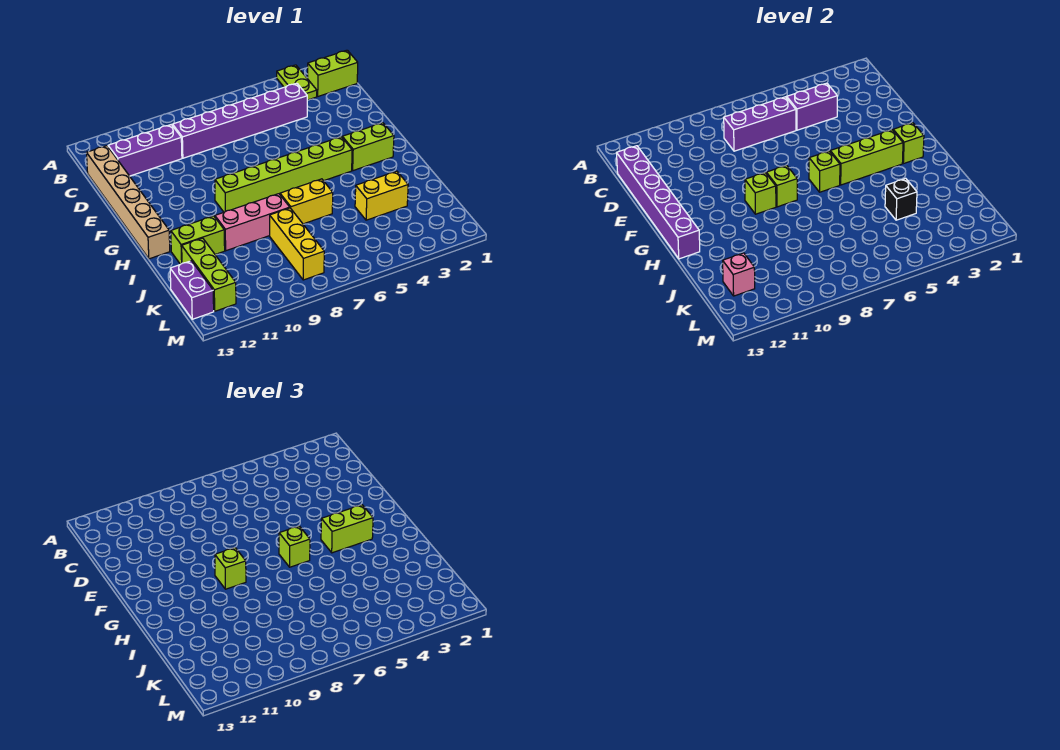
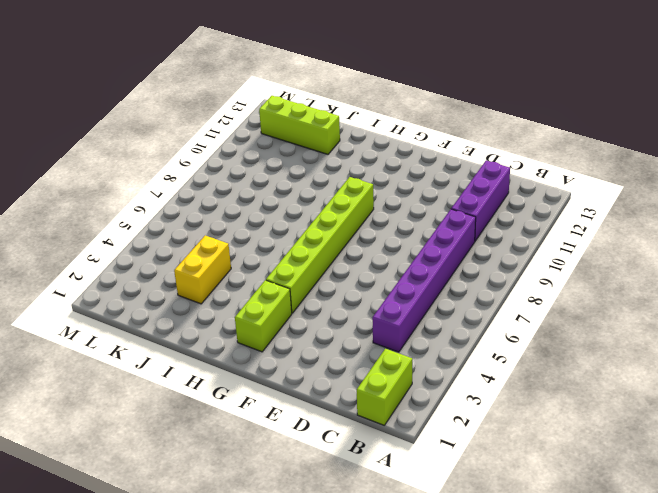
none -> lime 1x2 plate [277,65,317,100]
none -> tan 1x6 brick [87,146,170,259]
none -> yellow 1x2 brick [280,179,333,224]

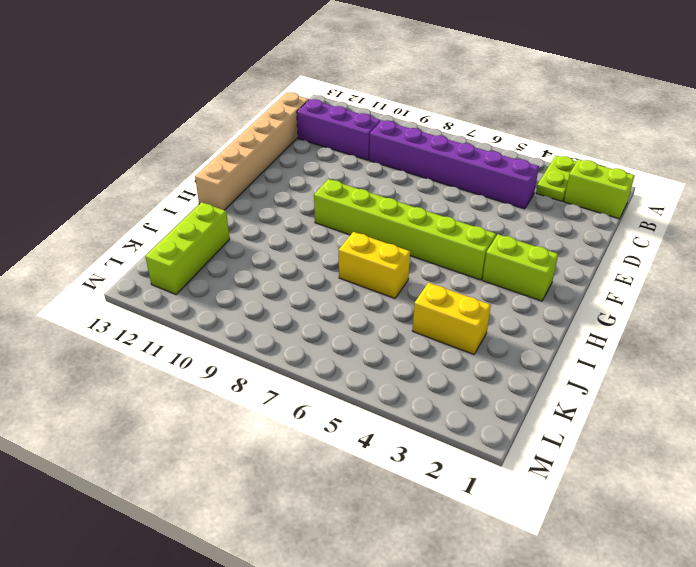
none -> pink 1x3 brick [215,194,290,251]
none -> lime 1x2 brick [171,216,225,264]
none -> yellow 1x3 brick [270,208,324,280]

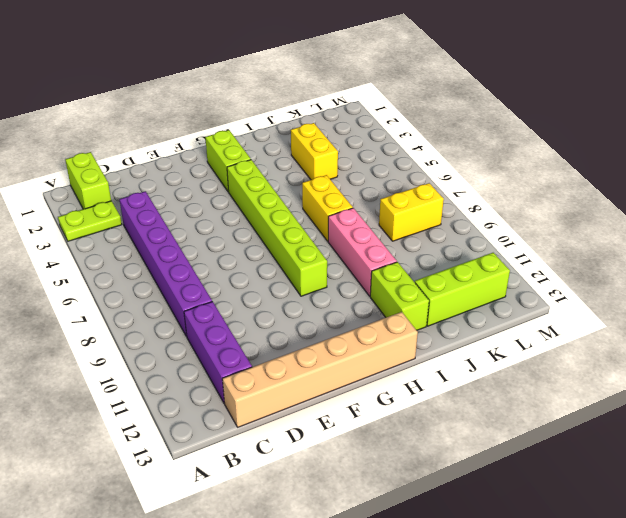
yellow 1x2 brick [379,183,444,241] -> yellow 1x3 brick [270,208,324,280]
none -> purple 1x2 brick [170,261,214,319]
none -> purple 1x2 brick [787,83,837,130]
none -> purple 1x3 brick [724,97,796,151]

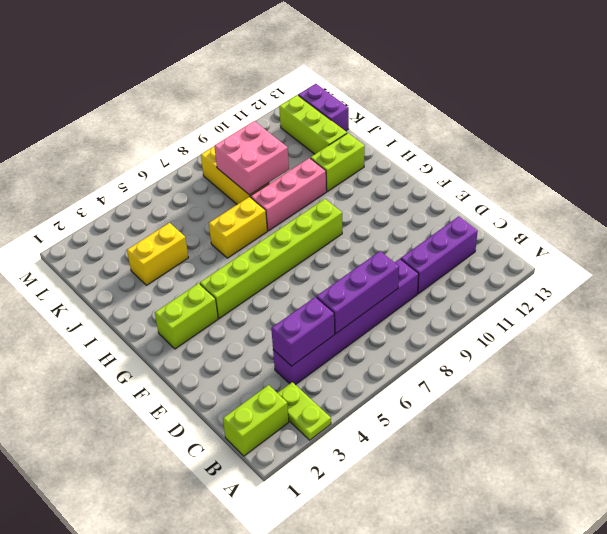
pink 2x2 brick [214,121,289,195] -> none
none -> tan 1x6 brick [87,146,170,259]
none -> purple 1x6 brick [617,146,700,259]
none -> lime 1x1 brick [893,123,924,164]

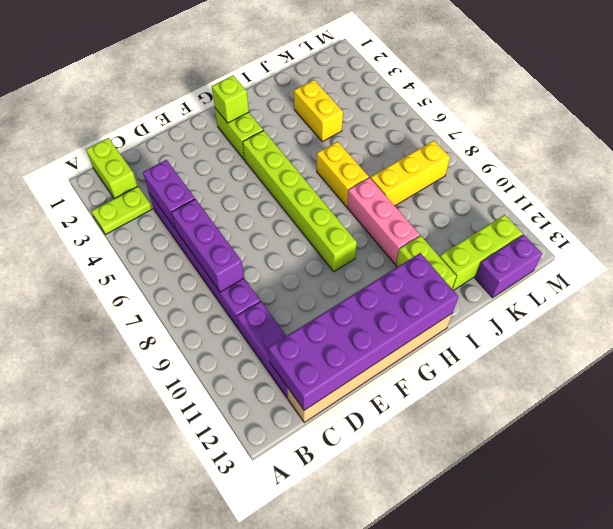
purple 2x6 brick [268,253,459,410] -> purple 1x6 brick [617,146,700,259]
none -> lime 1x3 brick [830,130,903,185]
none -> lime 1x1 brick [809,151,840,192]
none -> lime 1x1 brick [766,165,797,207]

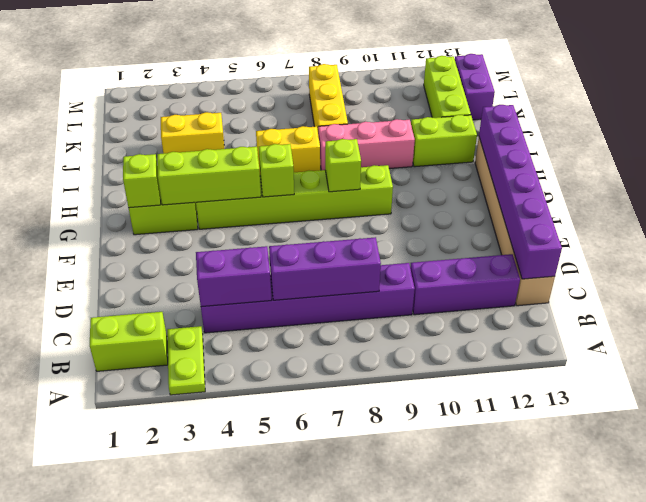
none -> lime 1x1 brick [745,173,776,214]
none -> black 1x1 brick [885,178,917,220]
none -> pink 1x1 brick [723,253,755,296]

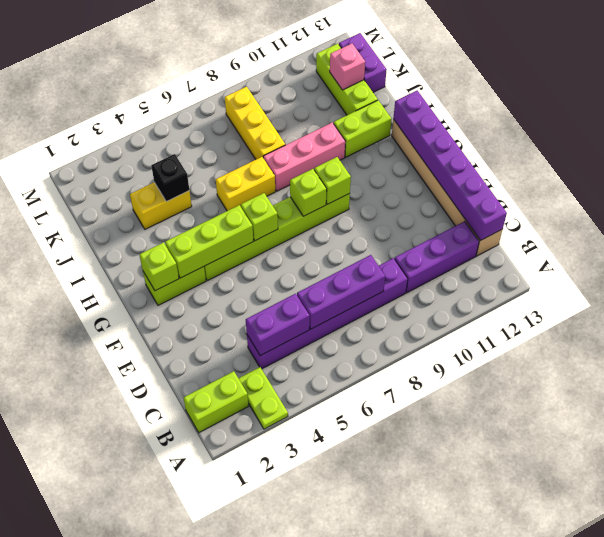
none -> lime 1x2 brick [321,505,373,553]
none -> lime 1x1 brick [279,526,310,567]
none -> lime 1x1 brick [215,548,246,589]

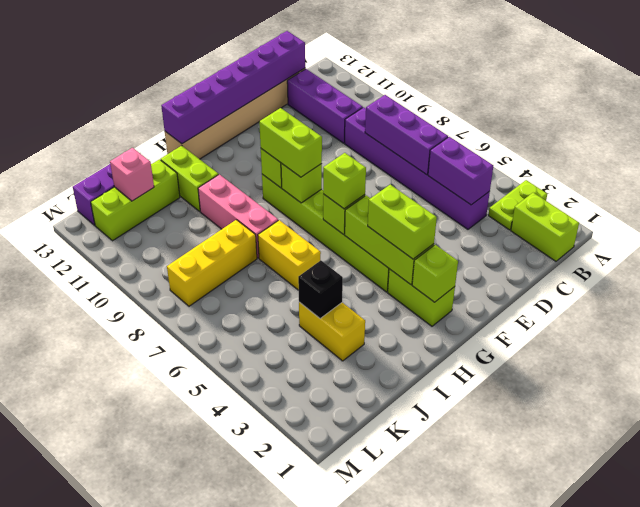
lime 1x2 brick [259,108,322,177] -> lime 1x1 brick [215,548,246,589]

